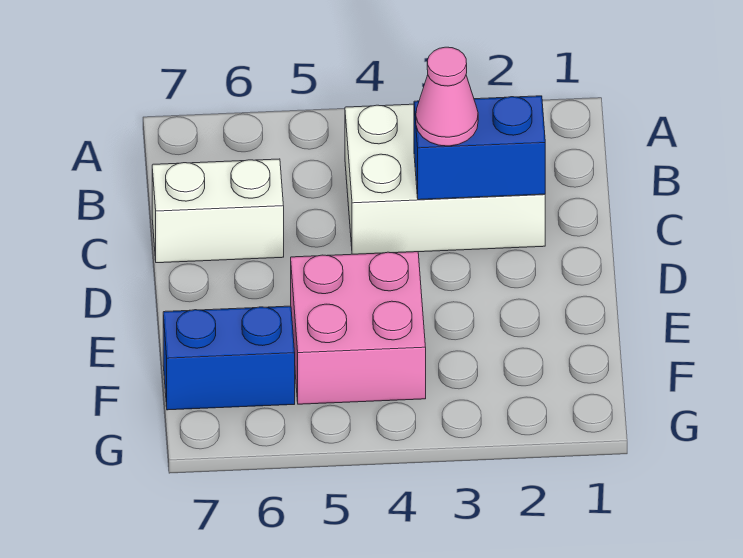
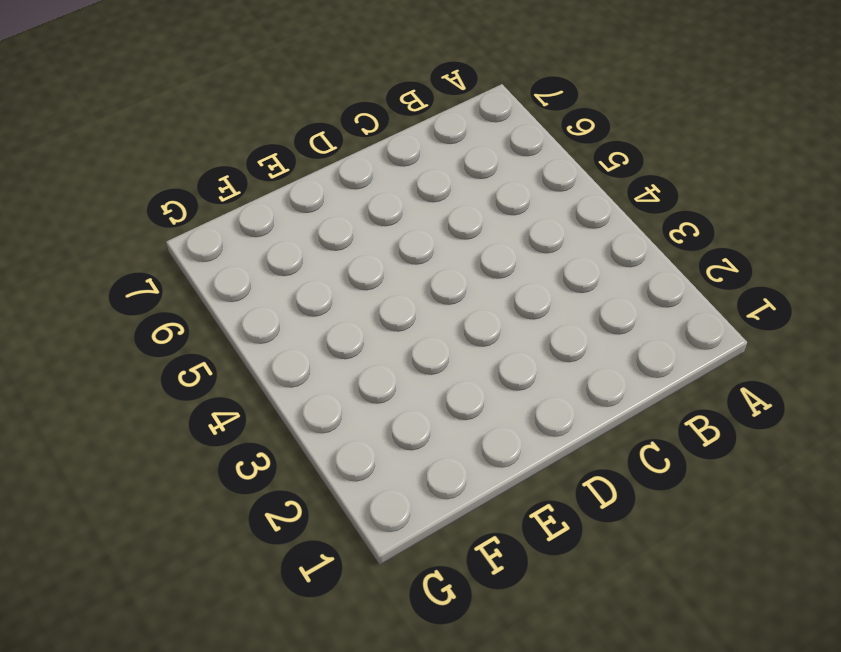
none -> white 2x3 brick [345,104,545,254]
none -> white 1x2 brick [152,159,284,263]

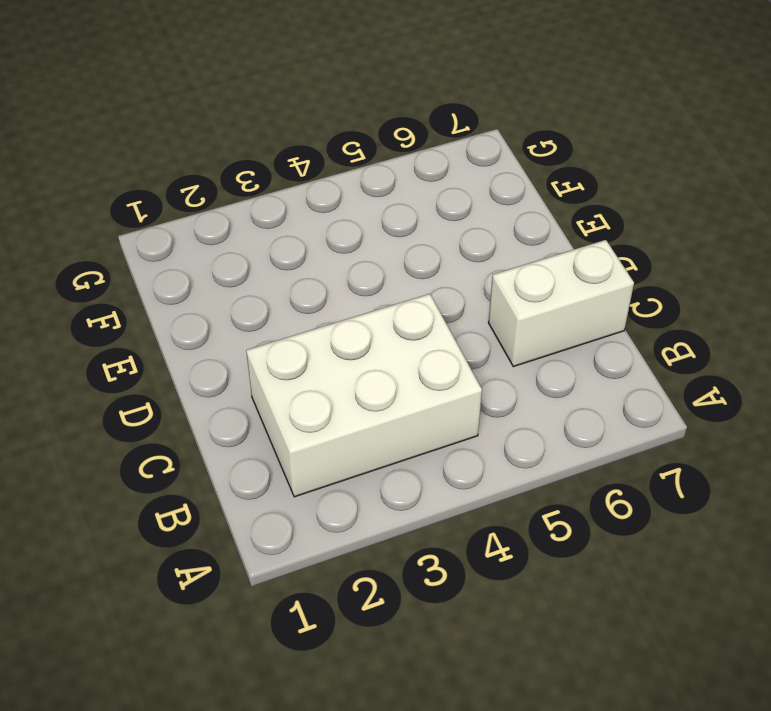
none -> pink 2x2 brick [291,252,426,404]
none -> blue 1x2 brick [163,306,295,410]

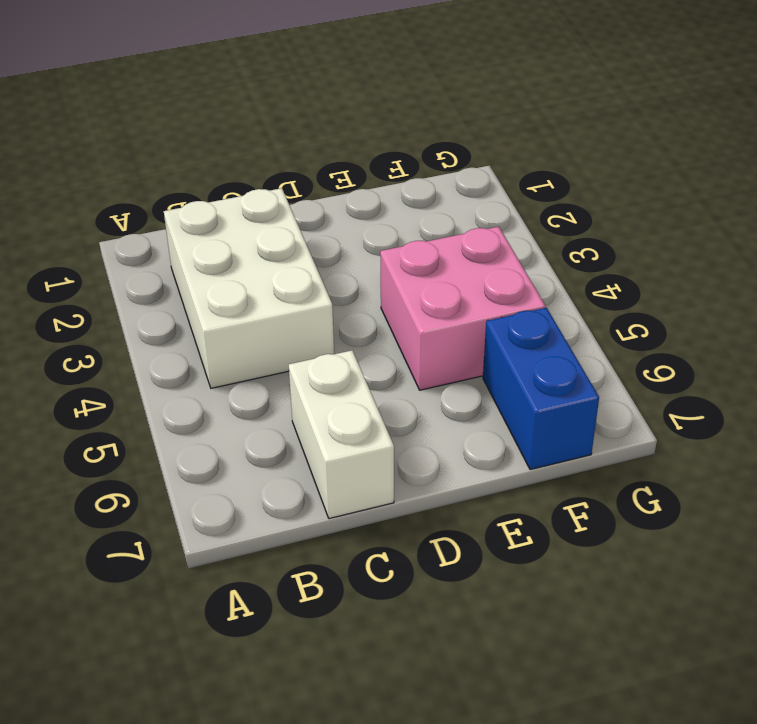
none -> blue 1x2 brick [414,96,545,200]
none -> pink 1x1 cone [416,47,478,146]

